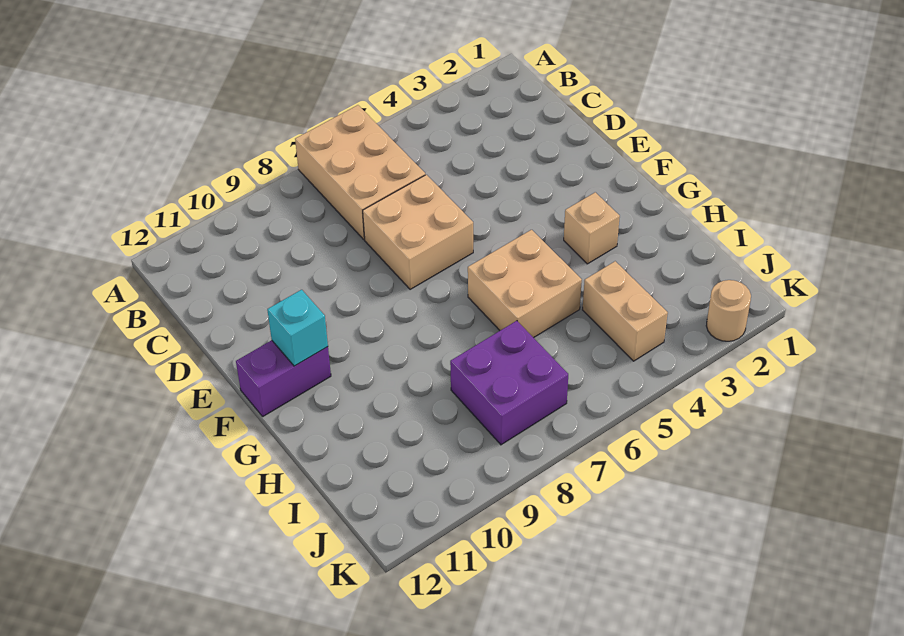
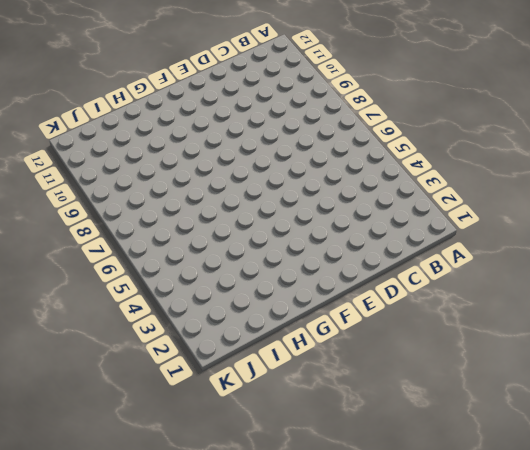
none -> tan 2x3 brick [295,105,425,239]
none -> tan 2x2 brick [363,175,473,289]

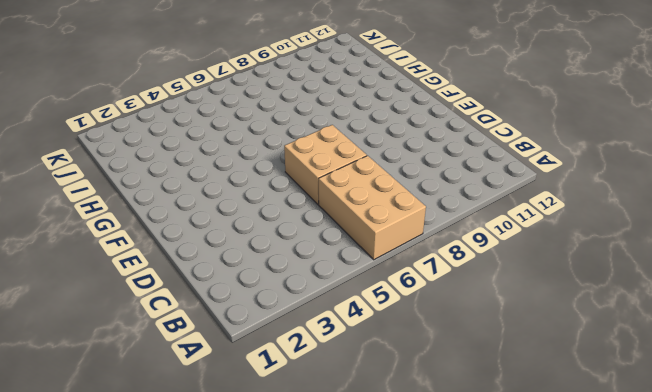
none -> purple 1x2 brick [236,340,331,416]
none -> tan 1x1 brick [564,192,620,264]

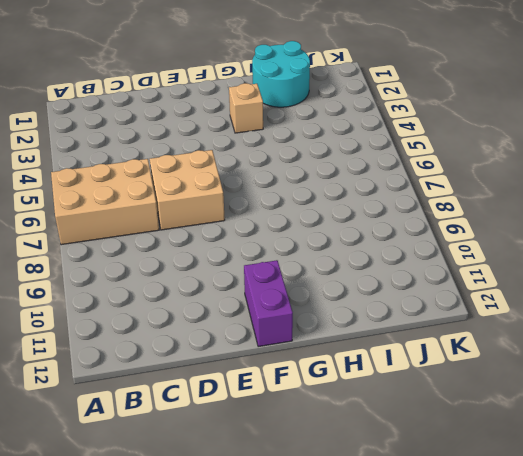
cyan 2x2 round brick [252,41,310,107] -> none
none -> tan 2x2 brick [468,230,582,338]
none -> tan 1x2 brick [583,261,668,361]

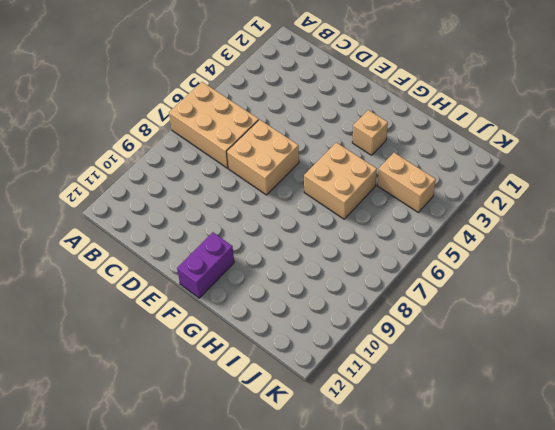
none -> purple 2x2 brick [450,321,568,445]
none -> tan 1x1 round brick [706,280,751,341]

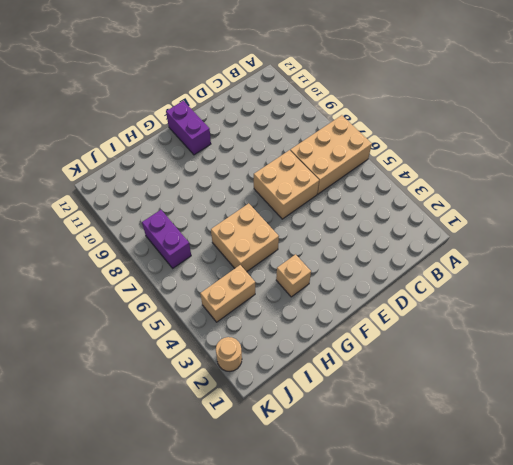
purple 1x2 brick [142,210,191,268] -> purple 2x2 brick [450,321,568,445]
none -> cyan 1x1 brick [267,290,328,366]

